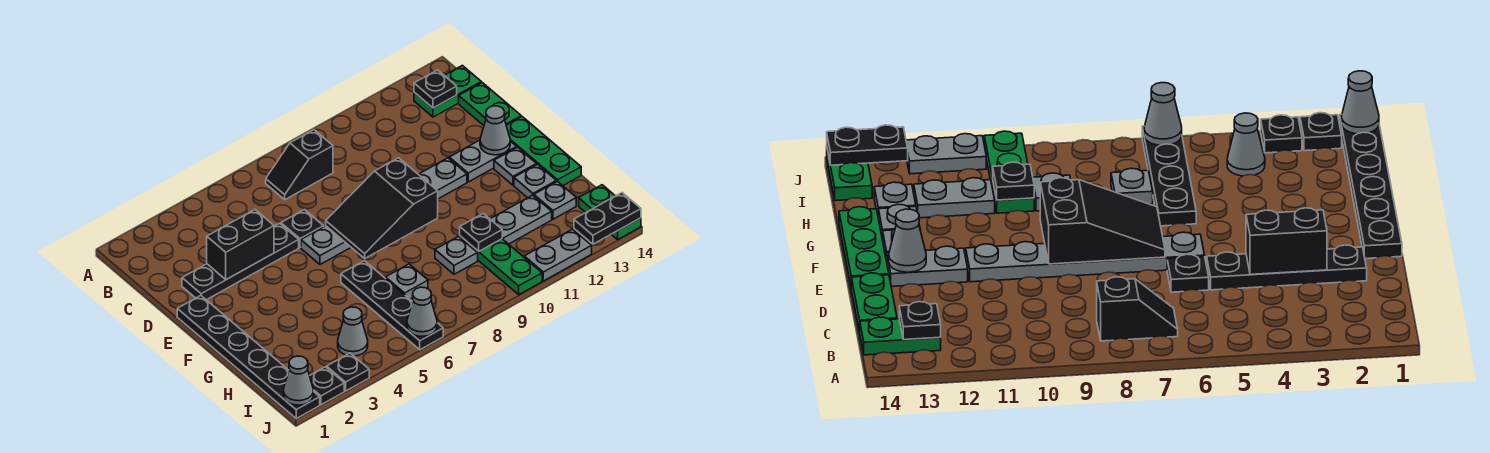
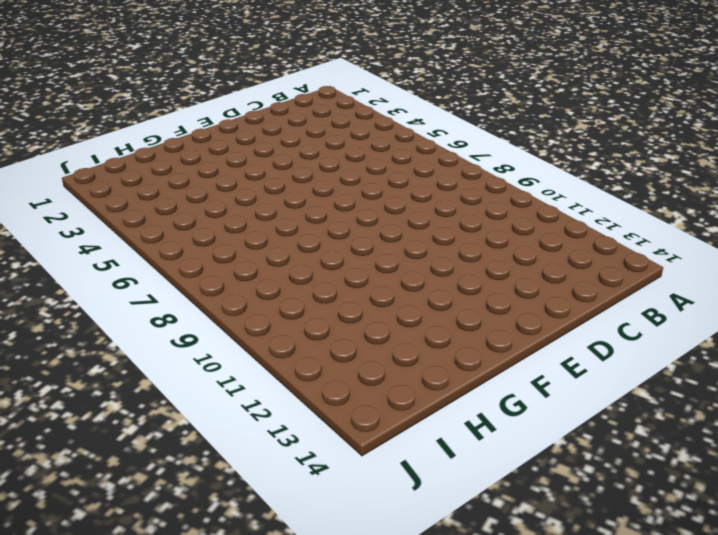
none -> black 1x2 slope [266,130,333,200]
none -> green 1x2 plate [414,65,481,117]
none -> green 1x2 plate [459,83,521,125]
none -> black 1x4 plate [182,223,299,300]

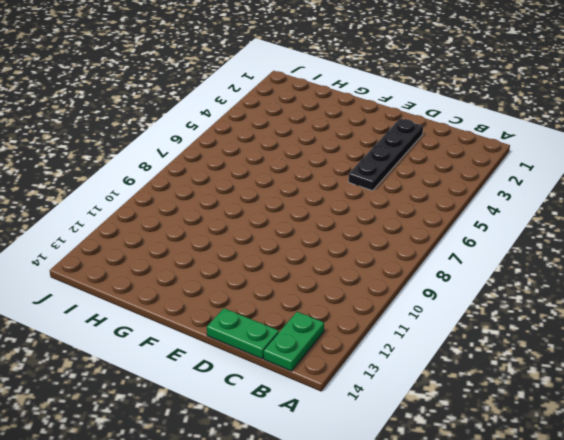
none -> black 1x2 slope [266,130,333,200]
none -> black 1x1 plate [281,210,324,247]
none -> black 1x6 plate [177,296,320,418]
none -> grey 1x6 plate [301,158,467,264]

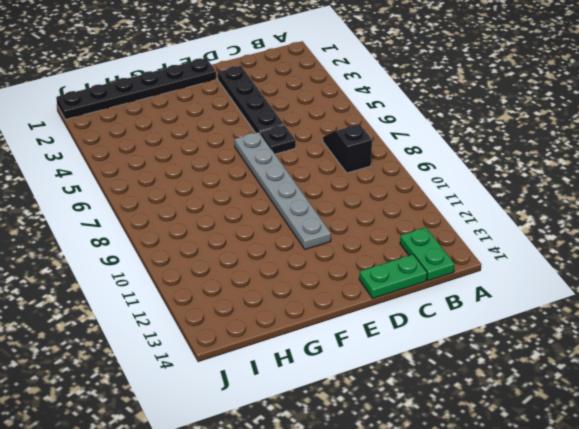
none -> grey 1x2 plate [449,140,517,182]
none -> green 1x3 plate [506,117,581,186]
none -> grey 1x1 plate [494,147,537,185]
none -> black 1x4 plate [341,261,443,350]

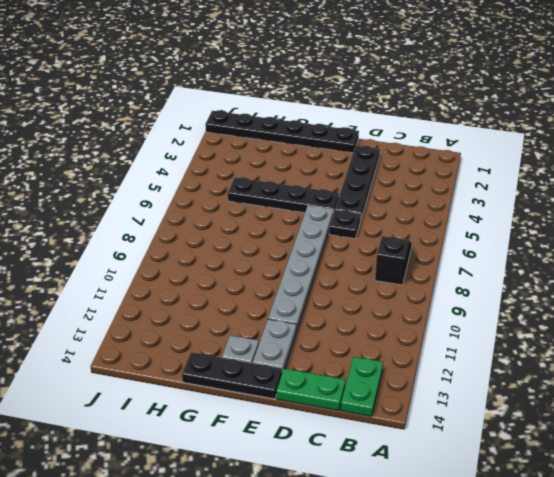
black 1x4 plate [228,177,339,213] -> black 1x4 plate moved to [341,261,443,350]
black 1x3 plate [182,352,282,399] -> green 1x3 plate [506,117,581,186]
none -> grey 1x1 plate [514,164,556,198]
none -> grey 1x1 plate [386,264,428,299]
none -> grey 1x1 plate [435,237,478,274]
none -> green 1x3 plate [460,236,542,295]

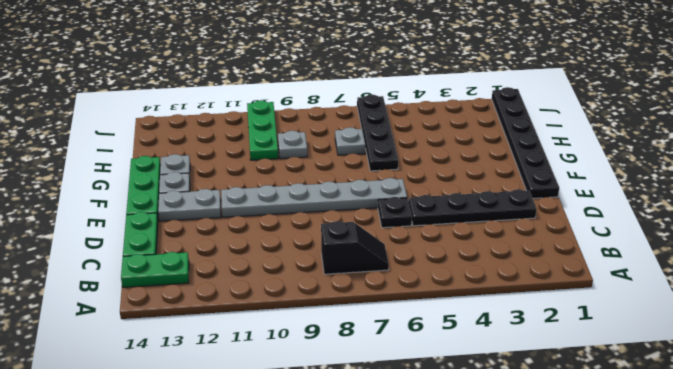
none -> grey 1x2 plate [490,195,552,244]
none -> grey 1x1 plate [534,181,576,219]
none -> grey 1x1 cone [338,307,368,356]
none -> green 1x2 plate [579,185,641,240]

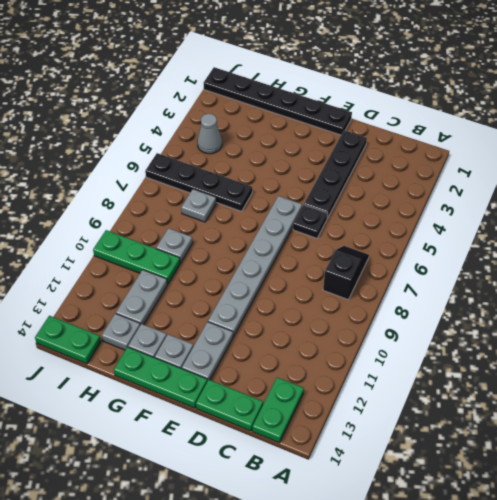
none -> black 1x1 plate [310,367,344,405]
none -> black 1x1 plate [327,353,369,391]
none -> grey 1x2 plate [524,229,592,281]
none -> black 1x1 plate [414,70,457,108]

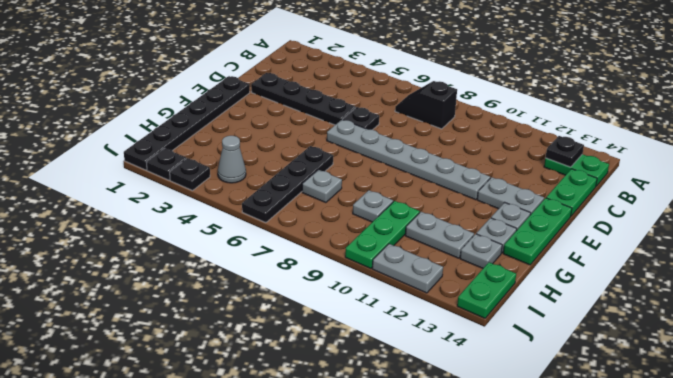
none -> black 1x2 brick [207,210,274,280]
none -> black 2x3 slope [326,158,438,258]
none -> grey 1x1 cone [480,106,510,155]
none -> black 1x1 plate [460,214,502,251]

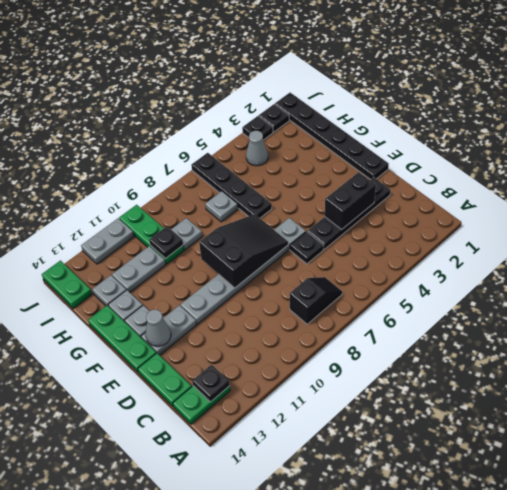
none -> grey 1x1 cone [283,356,314,405]
none -> grey 1x1 cone [407,287,437,336]
none -> black 1x2 plate [574,193,641,244]

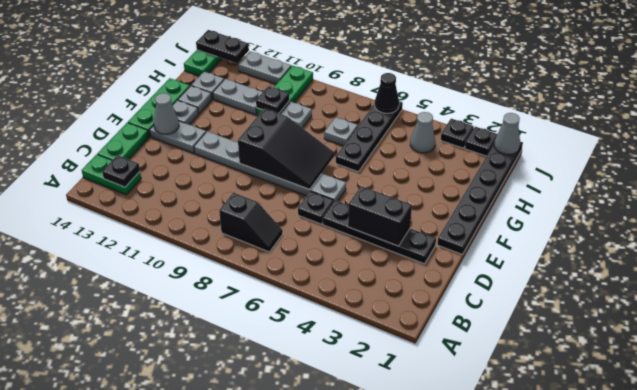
black 1x1 cone [375,73,399,113] -> grey 1x1 cone [407,287,437,336]

